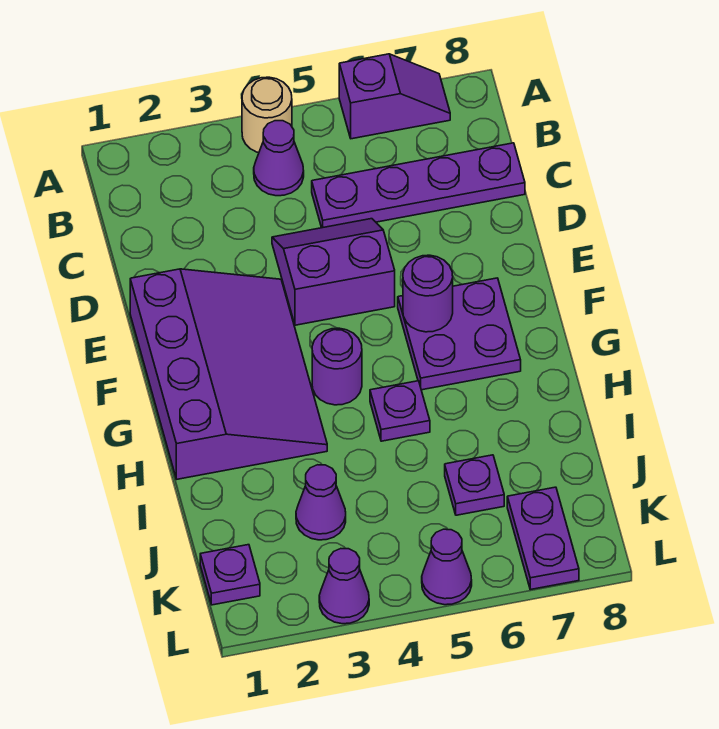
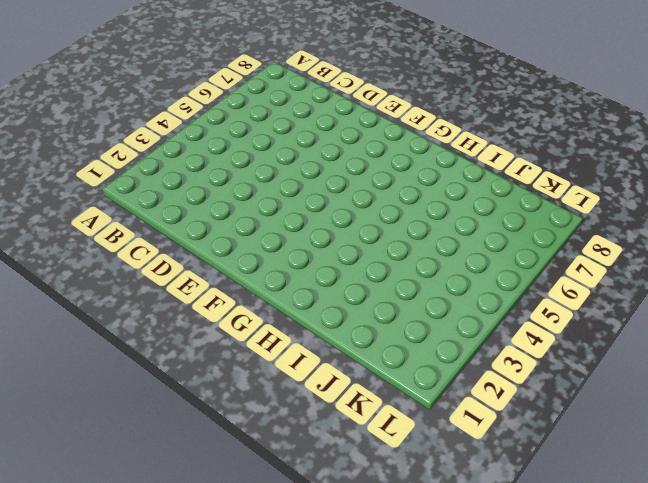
none -> tan 1x1 round brick [242,77,292,153]
none -> purple 1x2 slope [339,54,450,139]
none -> purple 1x1 cone [254,121,304,196]

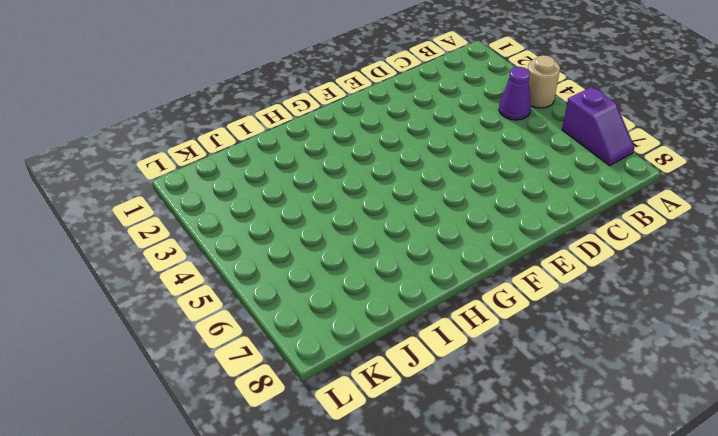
none -> purple 1x4 plate [312,143,525,228]
none -> purple 2x2 slope [272,219,395,325]
none -> purple 3x4 slope [130,269,327,479]

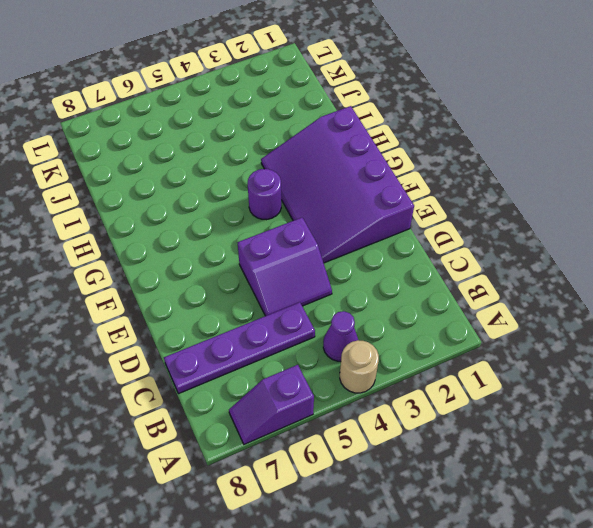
none -> purple 2x2 plate [398,278,521,390]
none -> purple 1x1 plate [370,381,430,441]
none -> purple 1x1 cone [296,465,346,540]

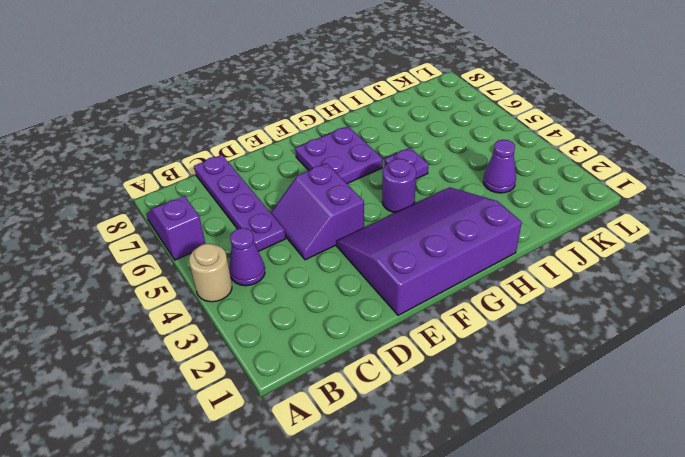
none -> purple 1x1 plate [445,455,504,515]
none -> purple 1x1 plate [200,545,260,605]
none -> purple 1x2 plate [507,487,579,590]

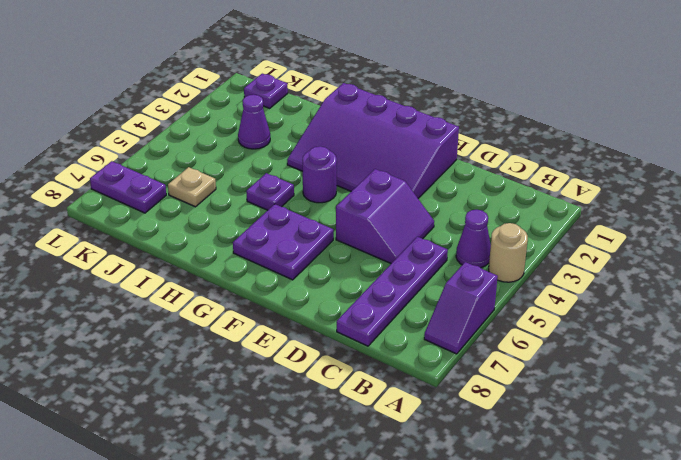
tan 1x1 plate [168,167,216,207] -> purple 1x1 plate [445,455,504,515]
none -> purple 1x1 cone [319,549,369,624]
none -> purple 1x1 cone [422,529,472,605]
none -> purple 1x1 round brick [403,255,453,332]

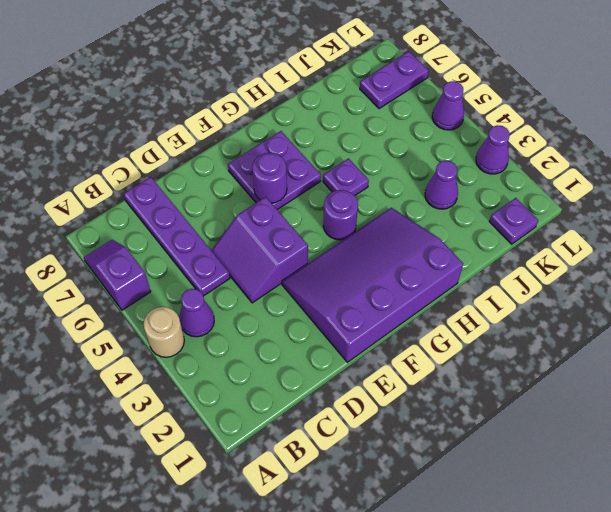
none -> purple 1x1 plate [445,455,504,515]

